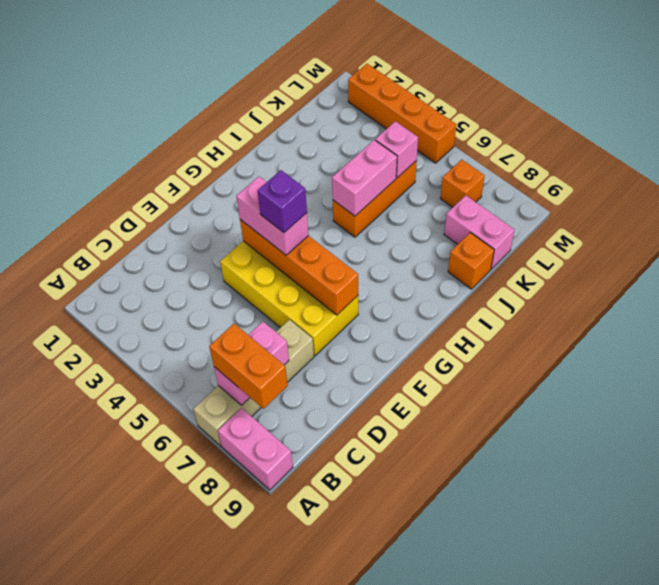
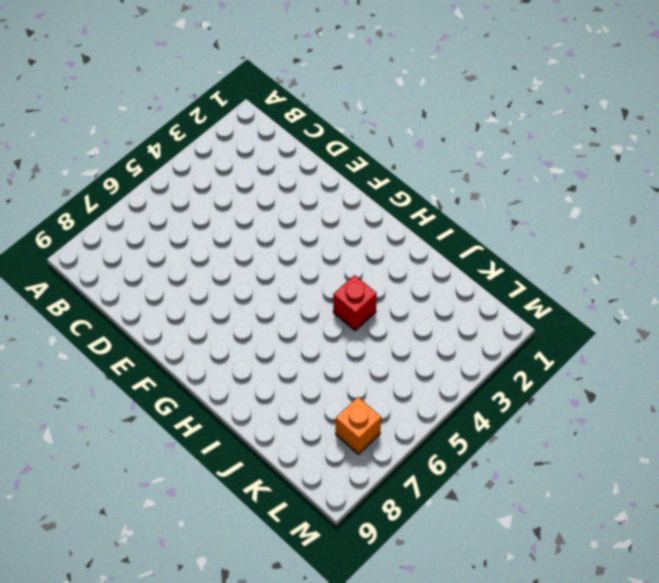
red 1x1 brick [333,275,377,331] -> none
none -> tan 1x4 brick [193,320,314,446]
none -> pink 1x2 brick [218,408,293,490]
none -> yellow 2x4 brick [220,241,358,356]

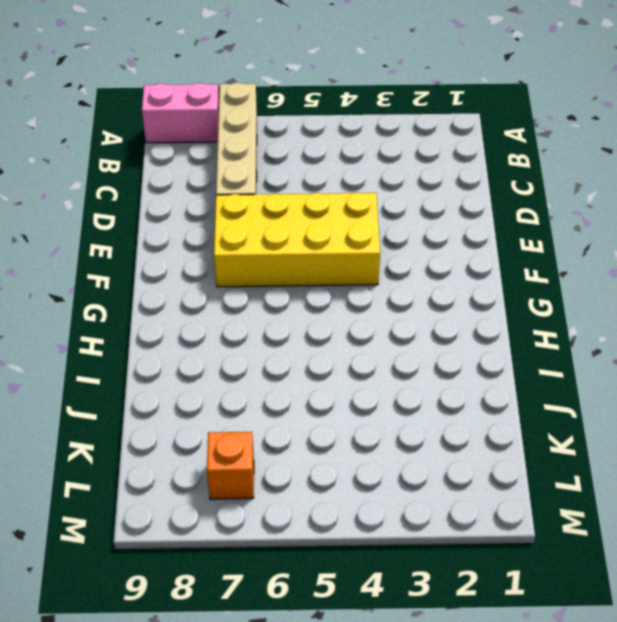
none -> orange 1x3 brick [333,161,417,237]
none -> orange 1x1 brick [448,233,494,289]
none -> pink 1x2 brick [444,195,514,269]

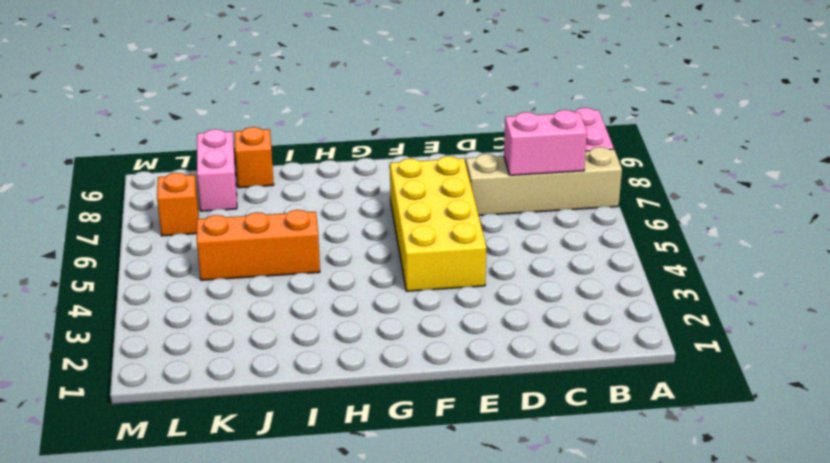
none -> orange 1x4 brick [348,64,456,163]
none -> orange 1x4 brick [240,219,358,315]
none -> pink 1x2 brick [332,140,397,216]

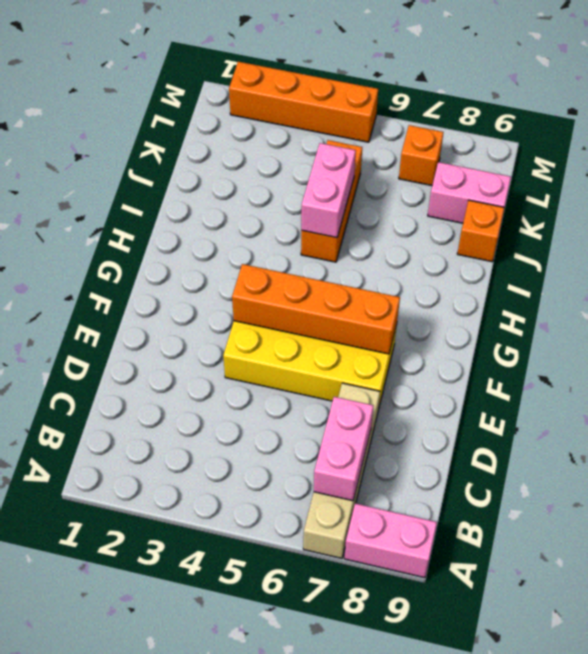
none -> pink 1x1 brick [375,121,418,178]
none -> orange 1x2 brick [209,324,288,409]
none -> pink 1x2 brick [236,177,309,255]

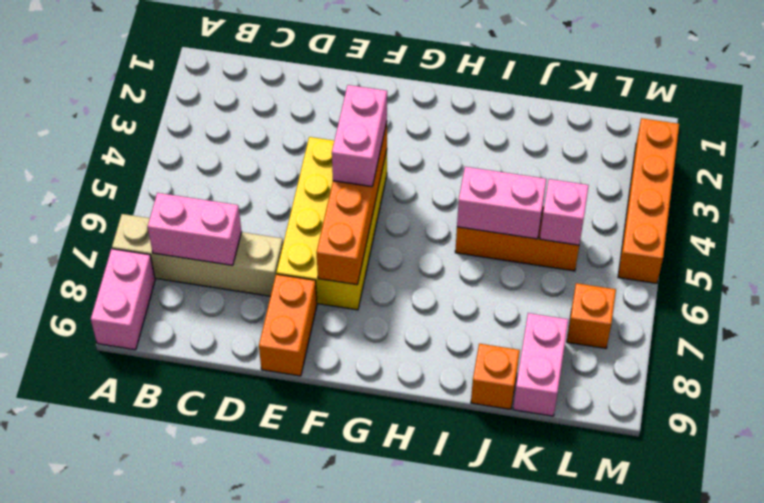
orange 1x2 brick [259,274,317,376] -> orange 1x2 brick moved to [209,324,288,409]
none -> purple 1x1 brick [257,170,307,232]

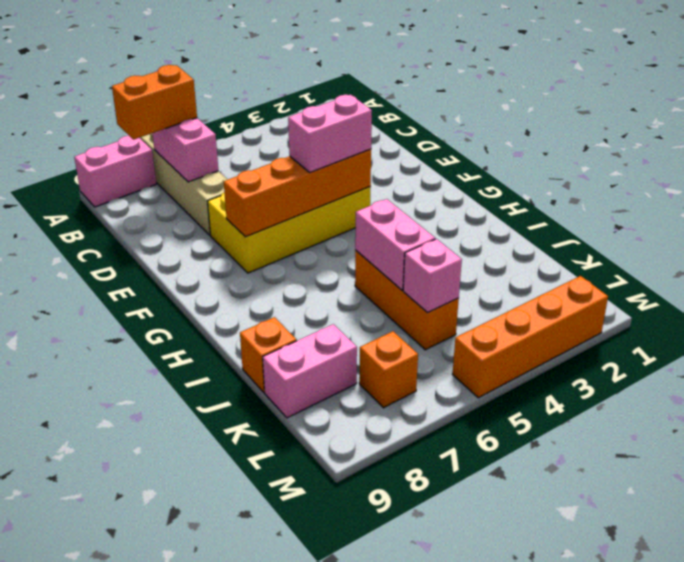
none -> purple 1x1 brick [257,170,307,232]

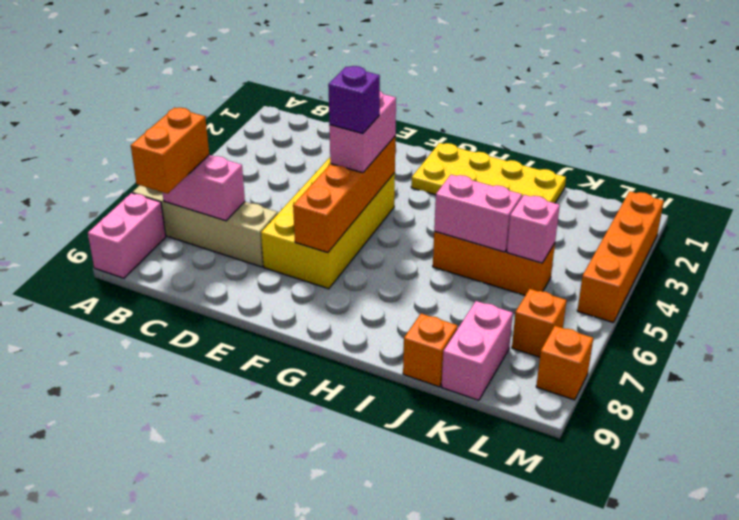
yellow 2x4 plate [411,143,566,203] -> none
orange 1x1 brick [536,326,593,400] -> none

